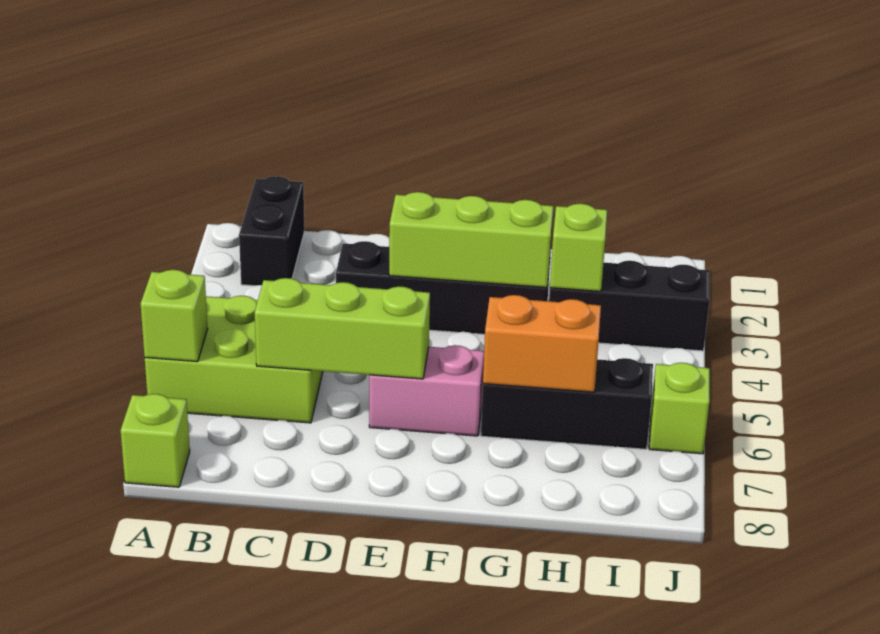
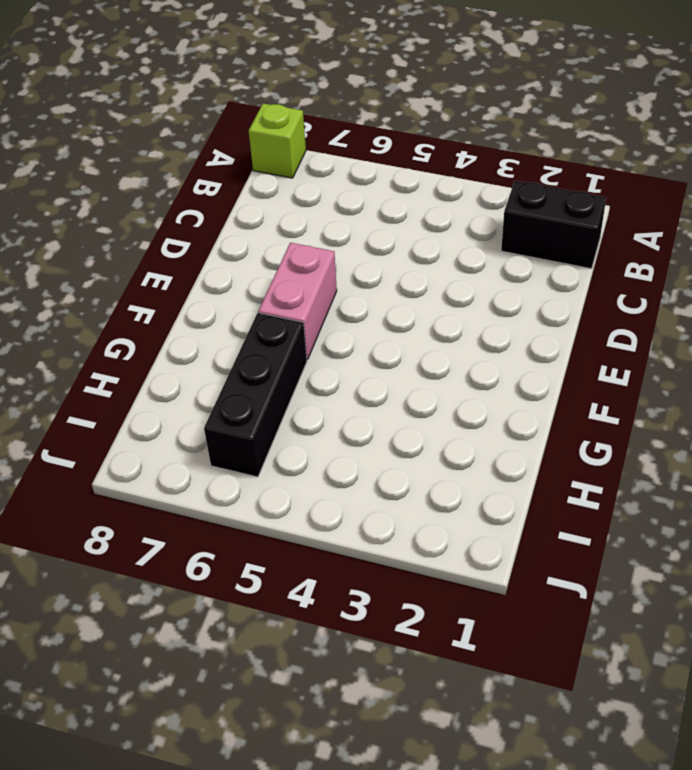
none -> lime 2x3 brick [145,296,323,423]
none -> black 1x4 brick [336,241,550,334]
none -> black 1x3 brick [549,261,709,351]

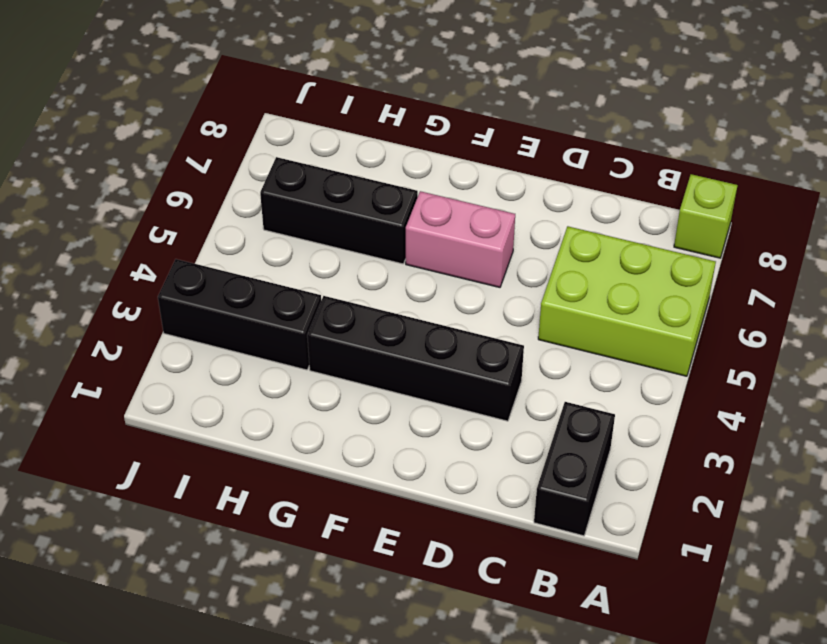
none -> lime 1x1 brick [649,363,710,454]
none -> lime 1x1 brick [140,270,208,362]
none -> lime 1x3 brick [255,278,430,379]

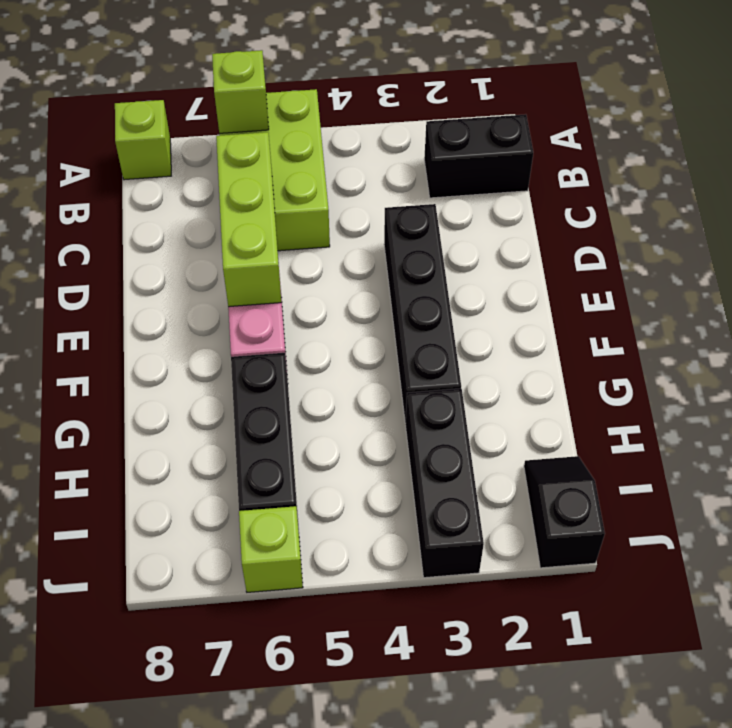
black 1x2 slope [524,456,605,568] -> none
none -> lime 1x3 brick [389,192,553,287]
none -> orange 1x2 brick [483,295,601,392]
none -> lime 1x1 brick [550,204,607,291]

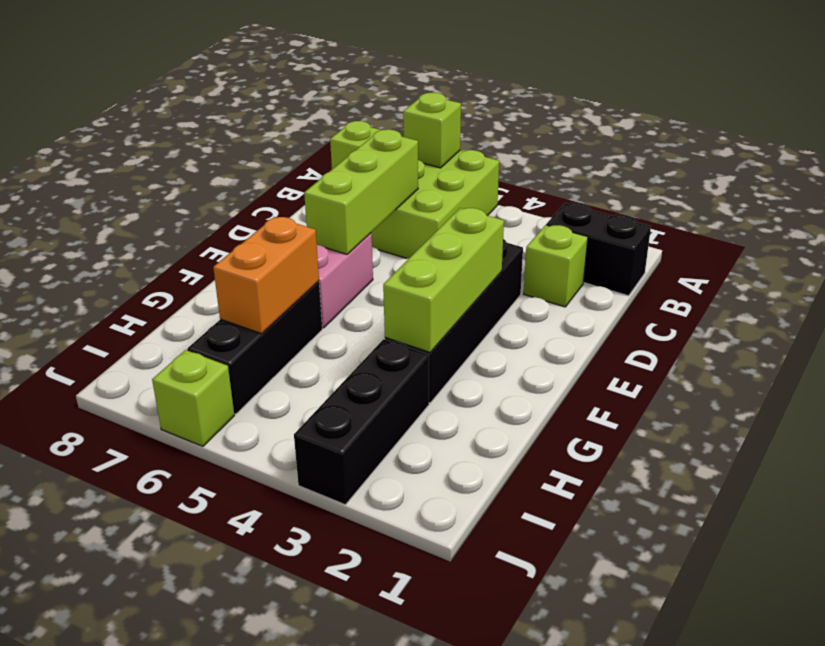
lime 1x1 brick [524,225,588,307] -> lime 1x1 brick moved to [550,204,607,291]

